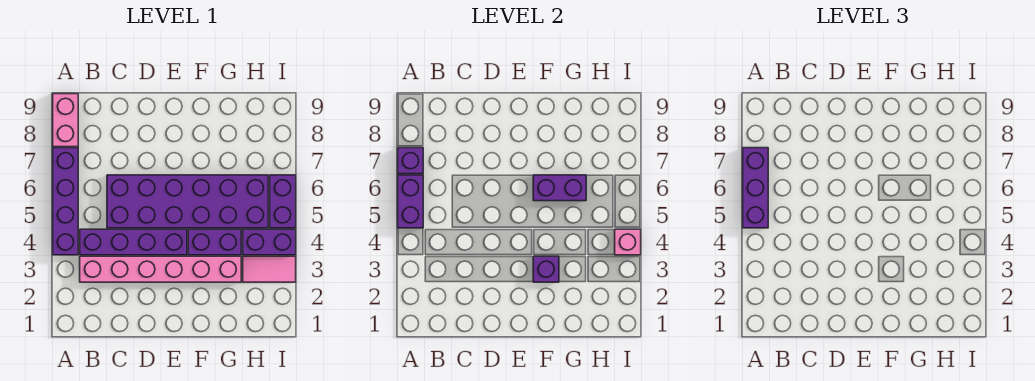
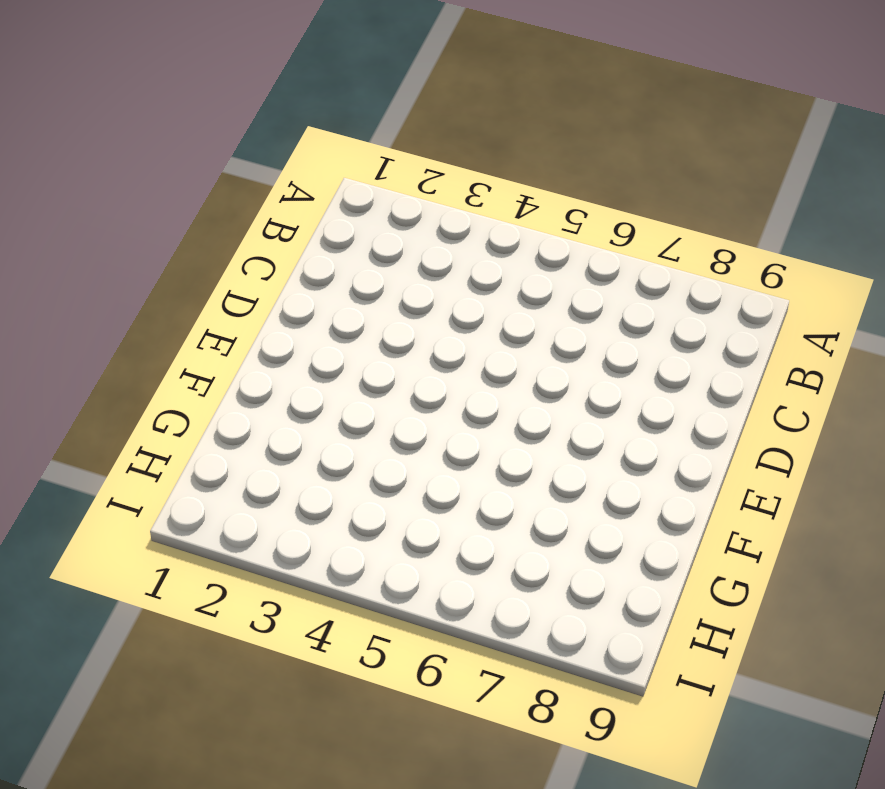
none -> purple 1x4 brick [53,148,78,255]
none -> pink 1x2 brick [53,94,78,147]
none -> pink 1x6 brick [80,256,241,282]

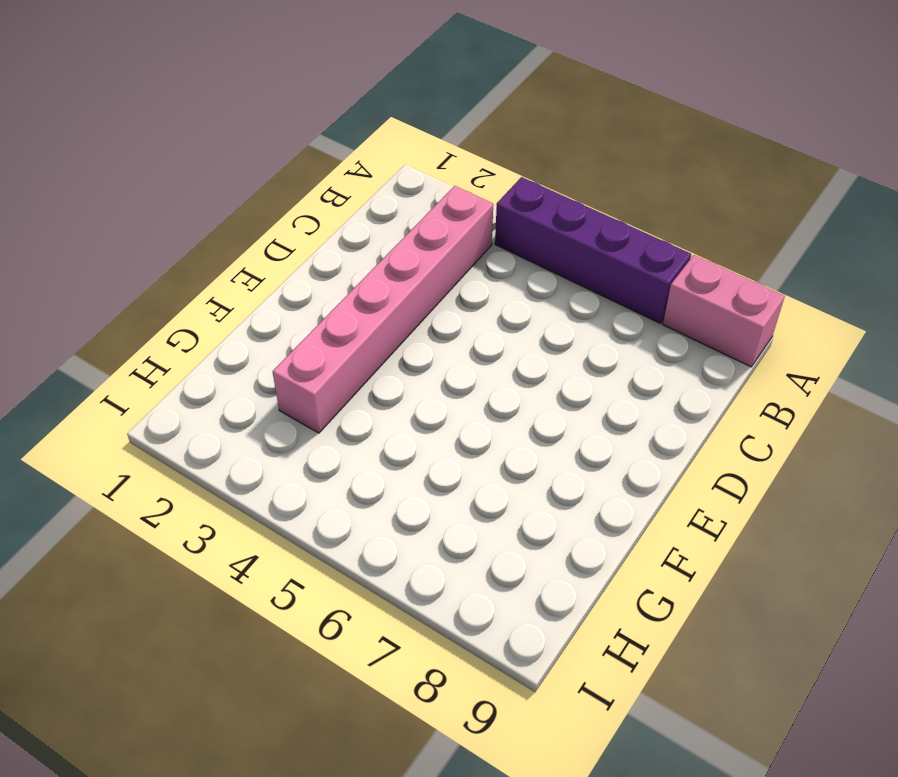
none -> purple 1x4 brick [80,229,187,255]
none -> purple 2x6 brick [107,175,268,228]
none -> purple 1x2 brick [188,229,241,255]

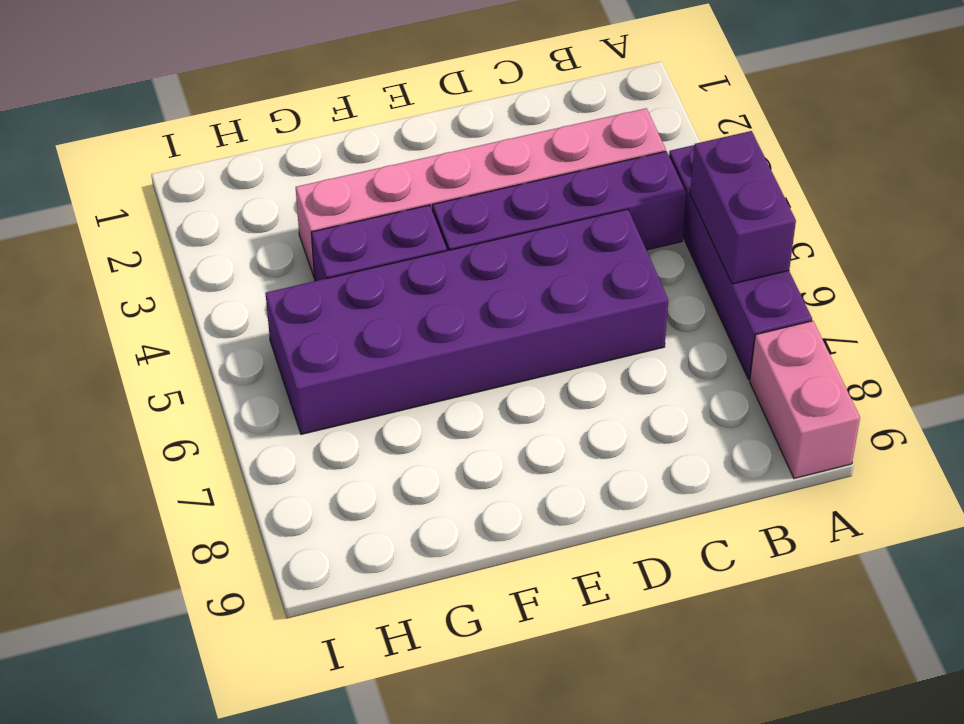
none -> pink 1x2 tile [243,256,296,282]
none -> purple 1x2 brick [243,229,296,255]
none -> purple 1x2 brick [270,175,296,228]

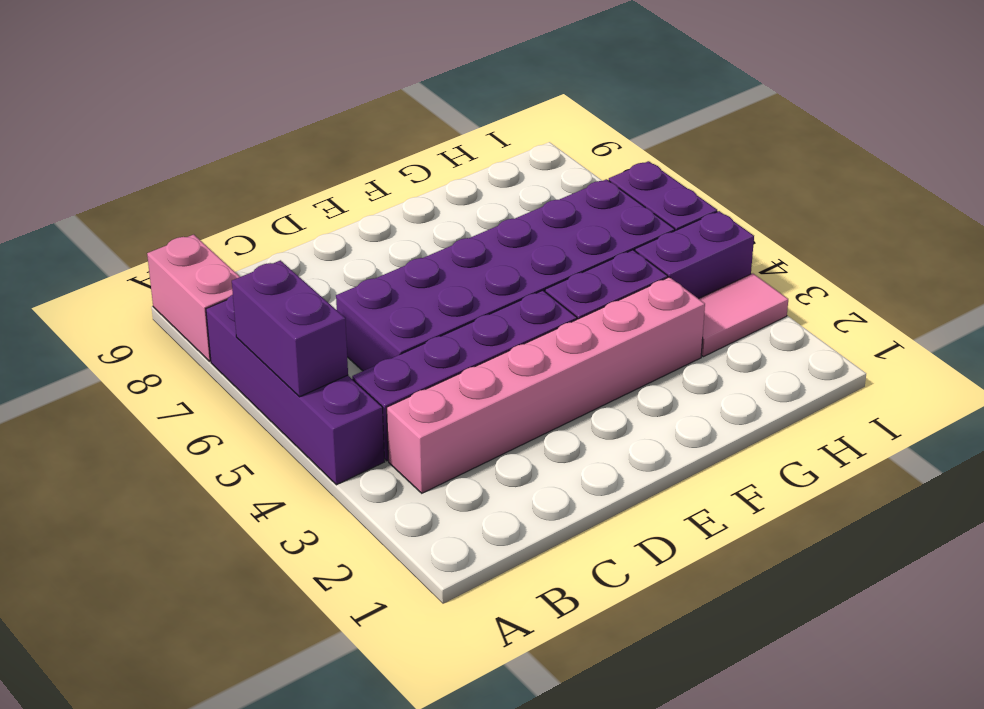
none -> purple 1x1 brick [398,148,423,174]
none -> purple 1x1 brick [533,256,559,282]
none -> purple 1x2 brick [533,175,586,201]

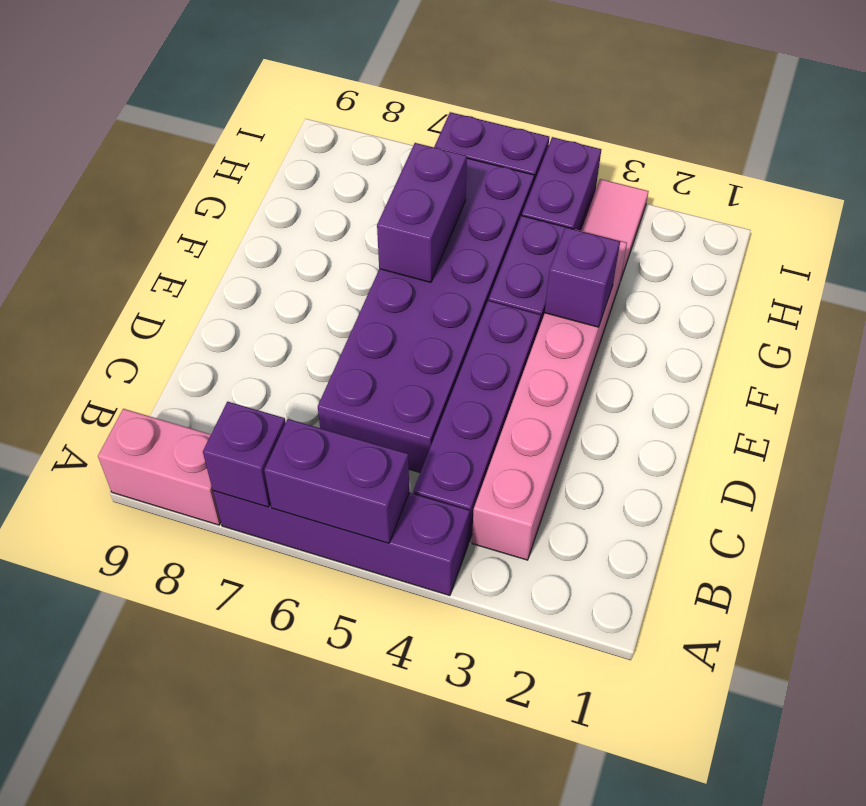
none -> pink 1x1 brick [615,229,641,255]
none -> purple 1x3 brick [743,148,768,228]

